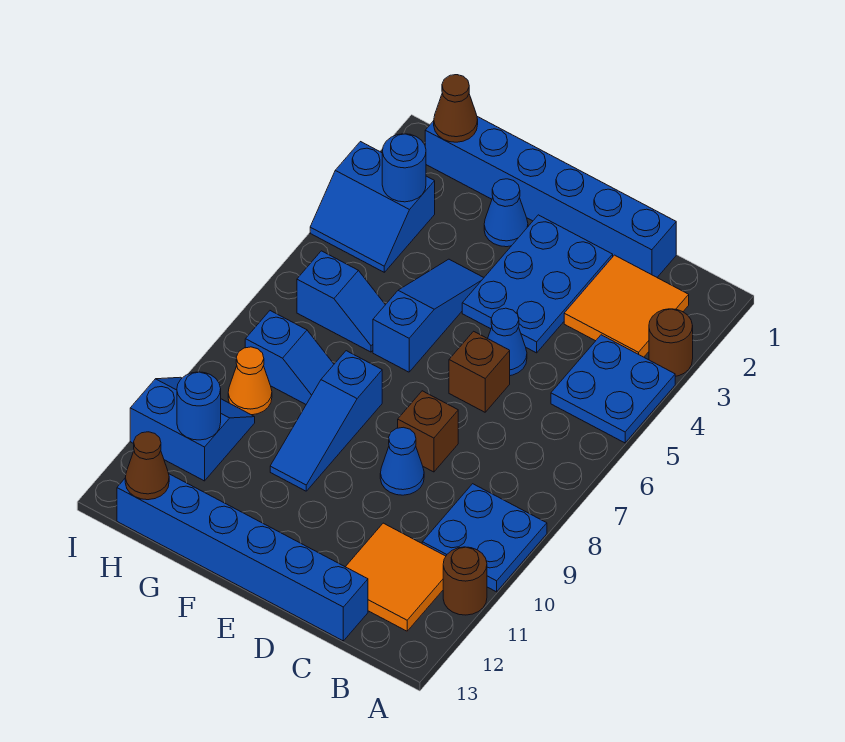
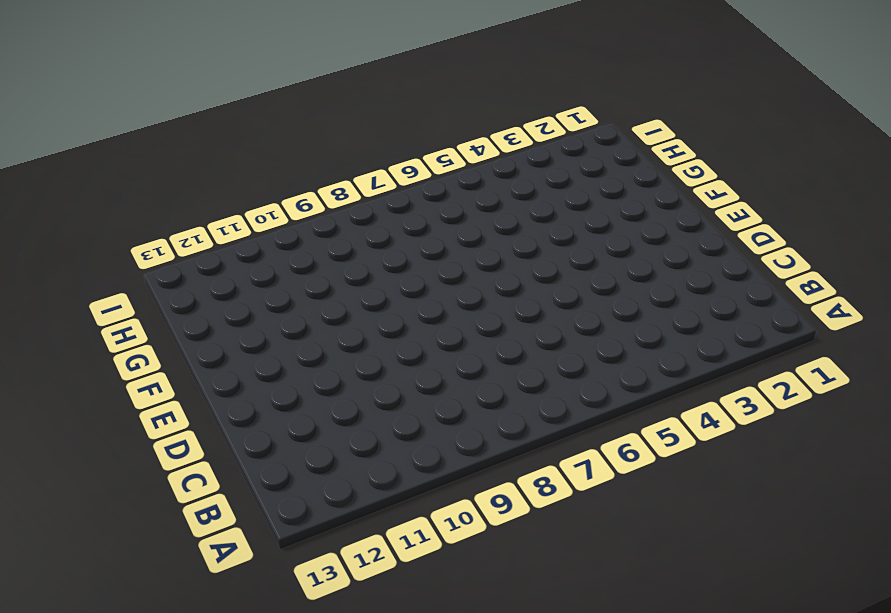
none -> brown 1x1 round brick [649,309,693,376]
none -> blue 2x2 plate [551,335,675,443]
none -> blue 2x2 plate [422,484,547,592]

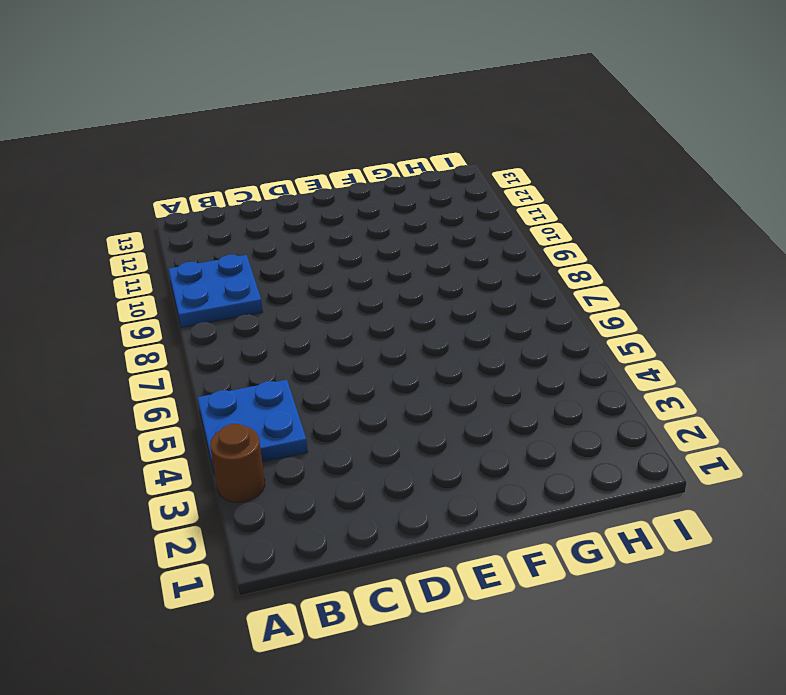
none -> brown 1x1 round brick [443,547,487,615]
none -> orange 2x2 tile [564,255,689,357]
none -> orange 2x2 tile [346,523,446,631]

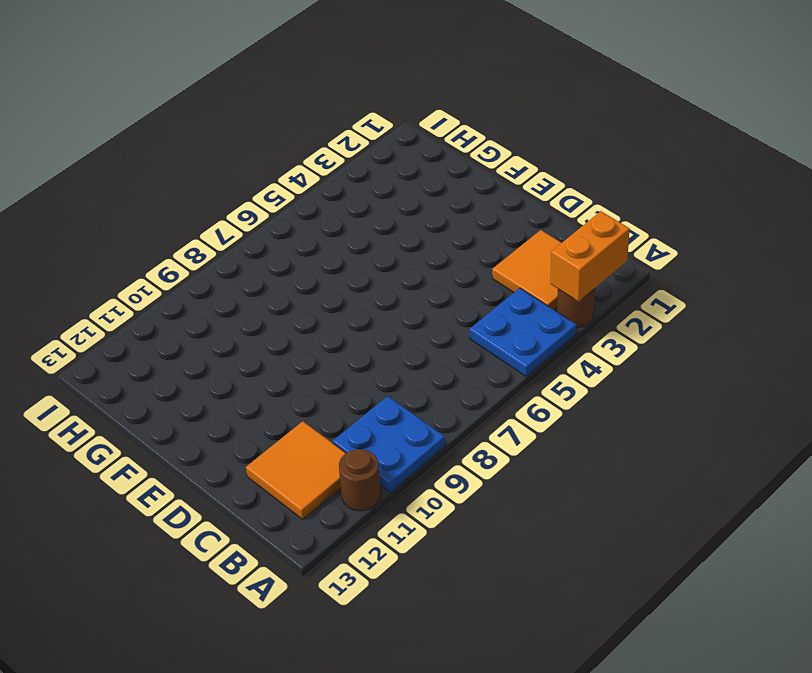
orange 1x2 brick [550,211,630,302] -> none
none -> blue 1x6 brick [425,117,676,277]
none -> blue 1x6 brick [117,474,368,641]
none -> blue 2x3 plate [462,215,613,353]

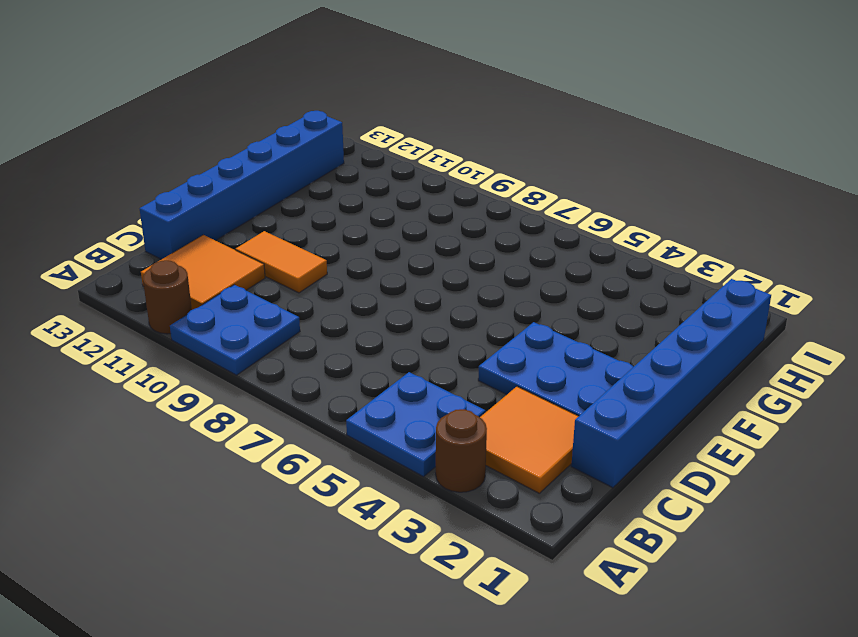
orange 1x2 tile [236,231,327,293] -> none
none -> blue 1x1 cone [488,308,527,376]
none -> brown 1x1 brick [449,331,510,412]
none -> brown 1x1 brick [398,391,458,472]

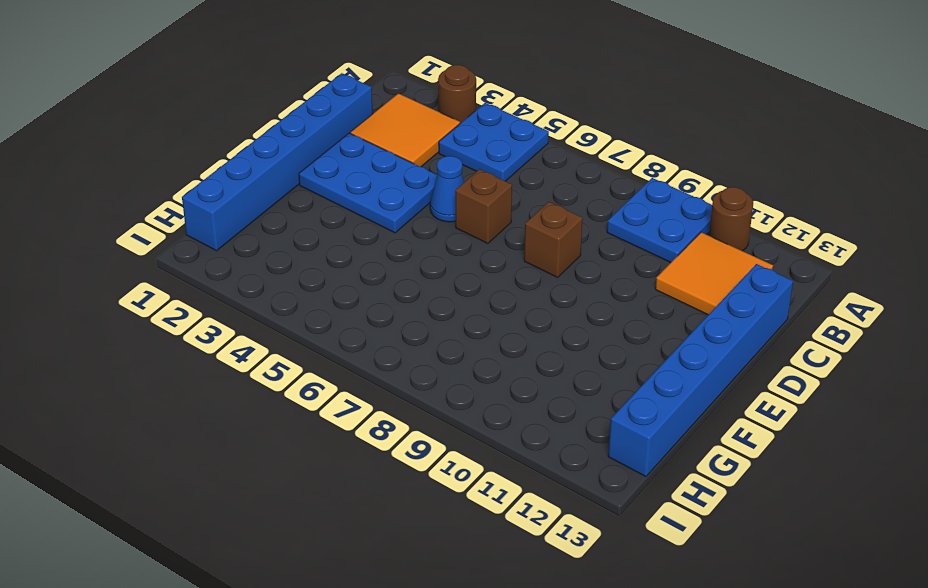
none -> blue 1x1 cone [380,427,424,495]
none -> blue 1x1 cone [484,179,528,247]
none -> blue 1x3 slope [373,259,484,372]

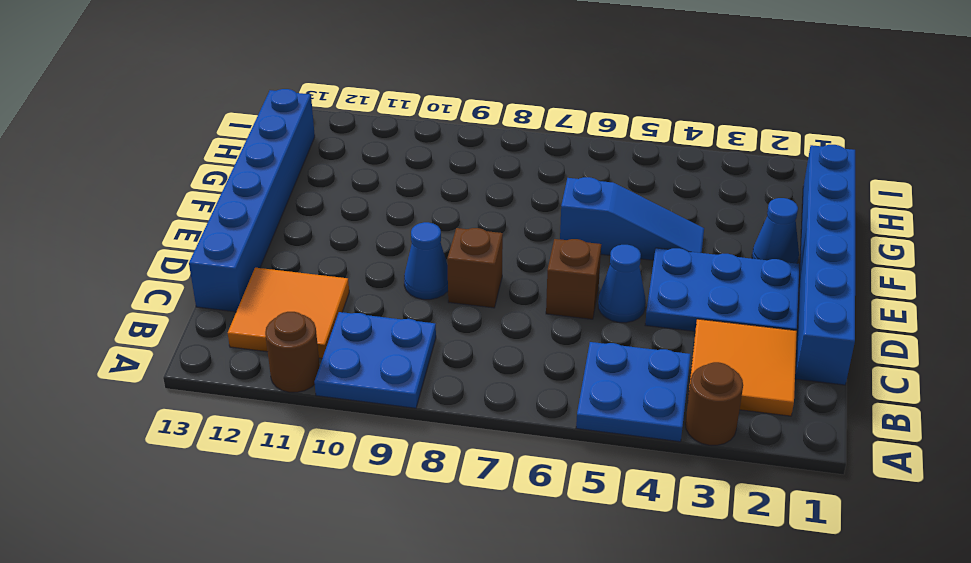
none -> blue 1x3 slope [270,351,382,491]
none -> blue 1x2 slope [297,251,385,352]
none -> blue 1x2 slope [245,311,334,404]

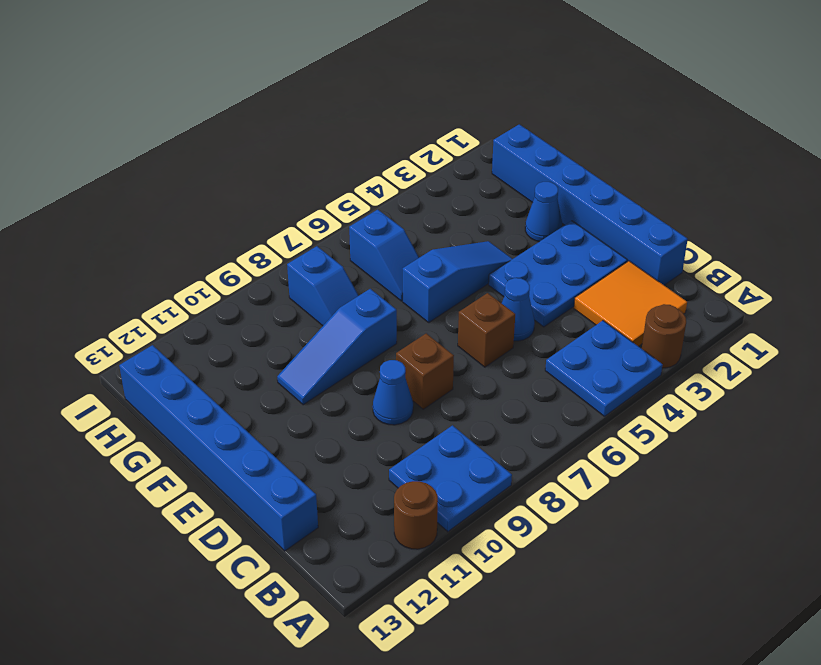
none -> orange 2x2 tile [346,523,446,631]
none -> blue 2x2 slope [310,142,435,272]
none -> orange 1x1 cone [228,347,272,415]

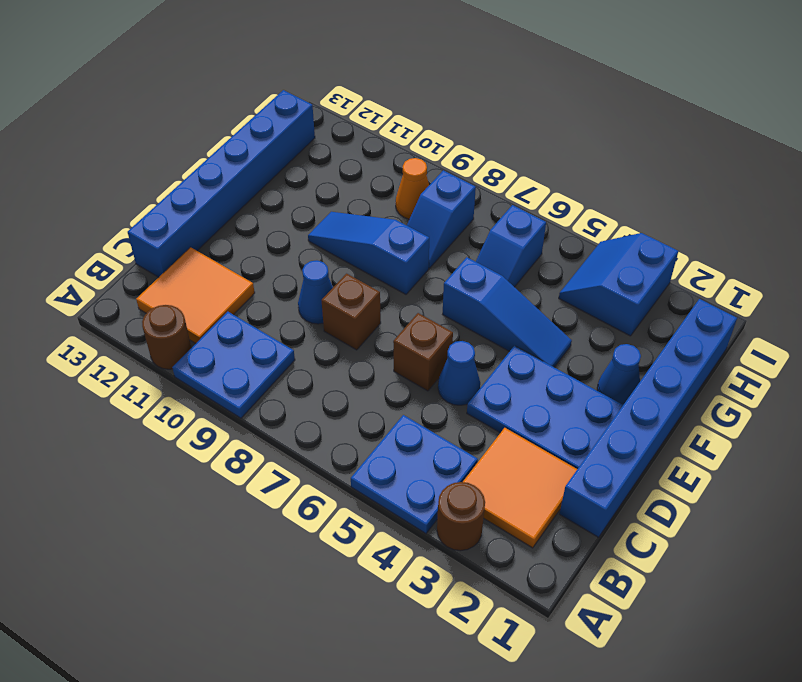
none -> blue 2x2 slope [130,377,255,481]
none -> brown 1x1 cone [434,75,478,142]
none -> blue 1x1 round brick [382,134,426,202]

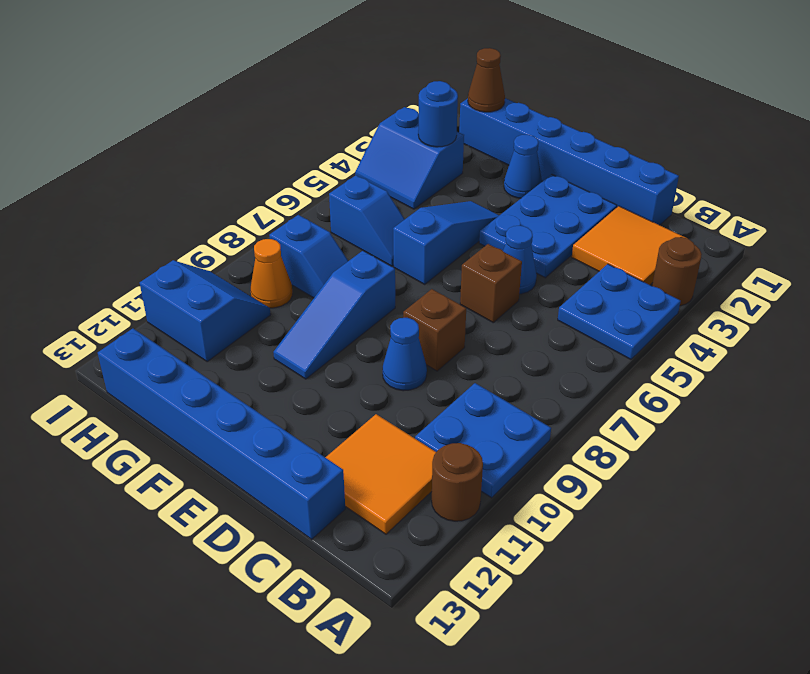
none -> blue 1x1 round brick [177,372,221,440]
none -> brown 1x1 cone [125,432,169,500]

